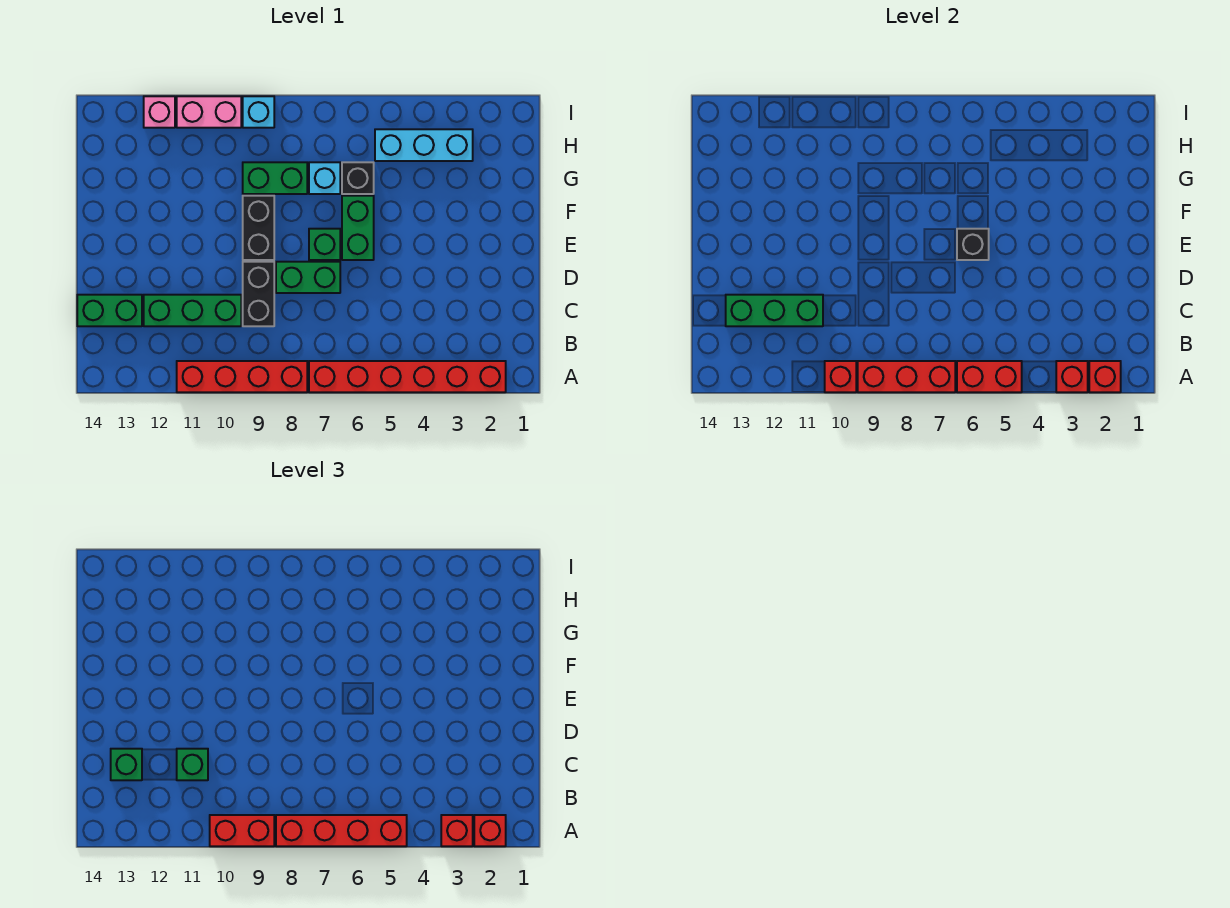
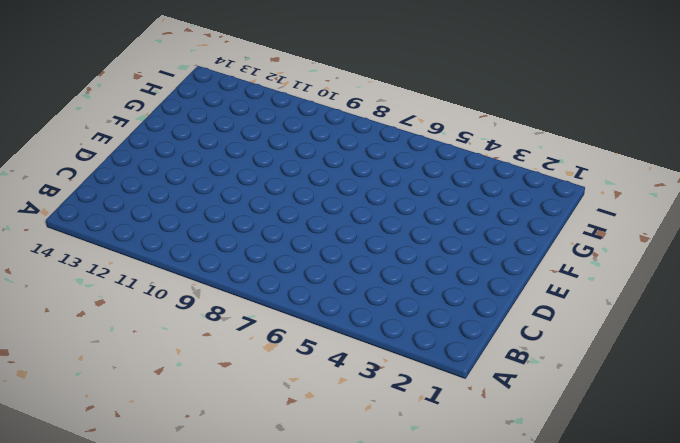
none -> red 1x6 brick [309,361,506,392]
none -> red 1x4 brick [177,361,307,392]
none -> black 1x2 brick [243,262,274,326]

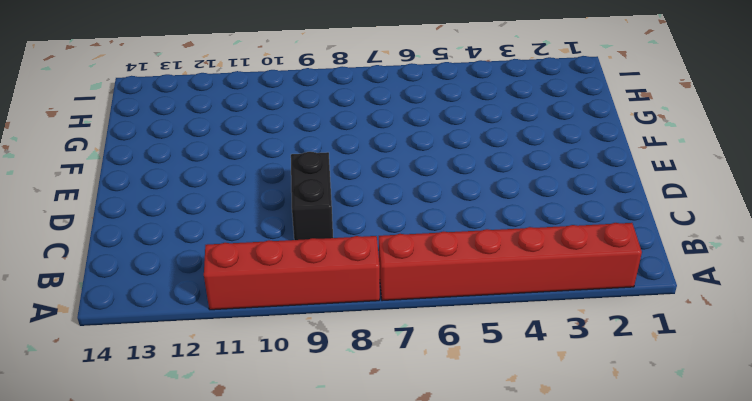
none -> green 1x3 brick [144,295,241,326]
none -> green 1x2 brick [77,295,142,326]
none -> green 1x2 brick [276,262,340,293]

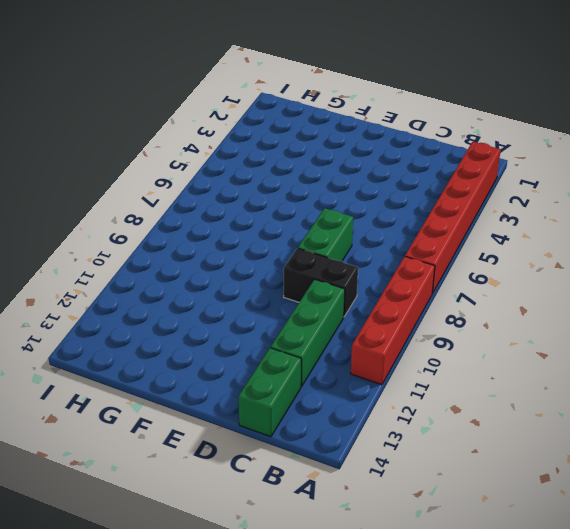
none -> green 1x2 brick [342,196,374,260]
none -> green 1x1 brick [309,229,340,260]
none -> black 1x2 brick [243,196,274,260]

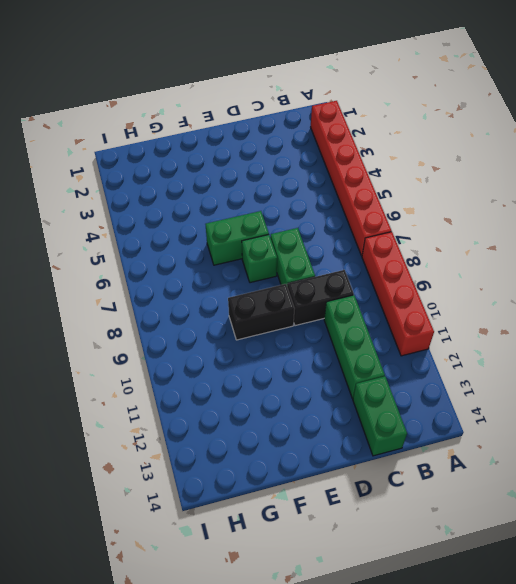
none -> black 1x1 brick [342,162,374,194]
none -> cyan 1x1 brick [309,162,340,194]
none -> green 1x2 brick [243,162,307,194]

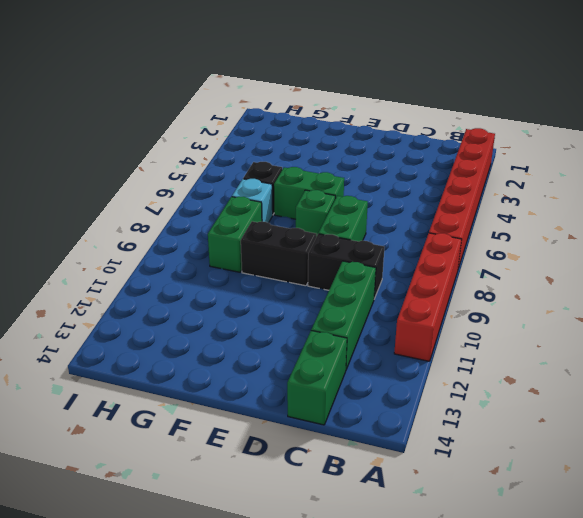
none -> cyan 1x3 brick [375,129,473,161]
none -> cyan 1x1 brick [243,96,274,128]
none -> pink 1x2 brick [177,96,241,128]

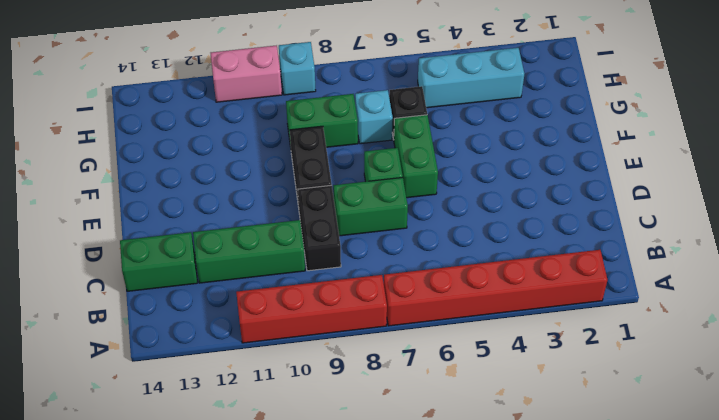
none -> pink 1x1 brick [144,96,175,128]
none -> red 1x1 brick [1089,361,1121,392]
none -> red 1x1 brick [1056,361,1088,392]

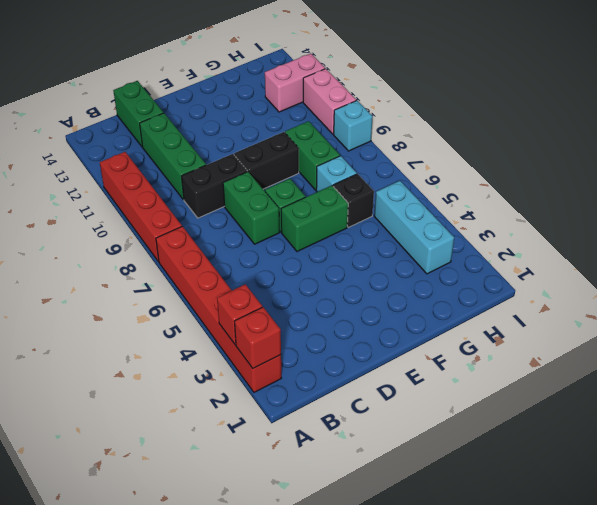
pink 1x2 brick [265,53,325,112] -> pink 1x1 brick [144,96,175,128]
none -> red 1x2 brick [957,361,1022,392]
none -> red 1x3 brick [858,361,955,392]
none -> red 1x1 brick [825,361,856,392]

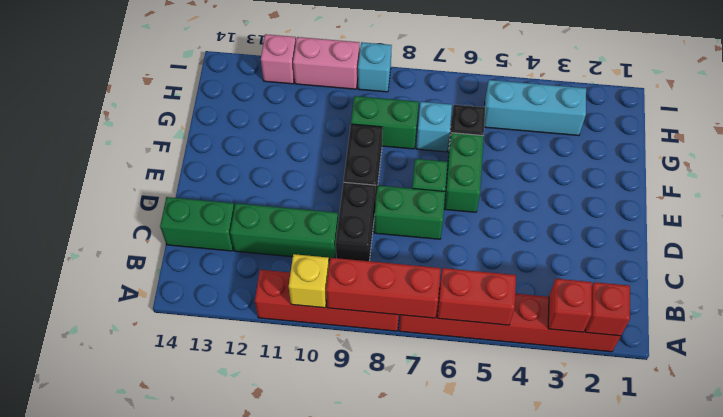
yellow 1x1 brick [289,254,329,308] -> red 1x1 brick [825,361,856,392]
none -> green 1x3 brick [726,295,823,326]
none -> black 1x1 brick [957,229,989,260]
none -> red 1x1 brick [474,815,506,846]

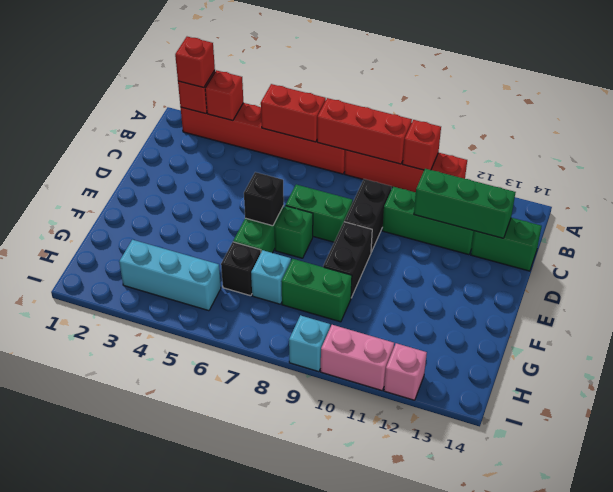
none -> red 1x1 brick [441,815,473,846]
none -> red 1x4 brick [276,815,407,846]
none -> red 1x2 brick [210,815,274,846]

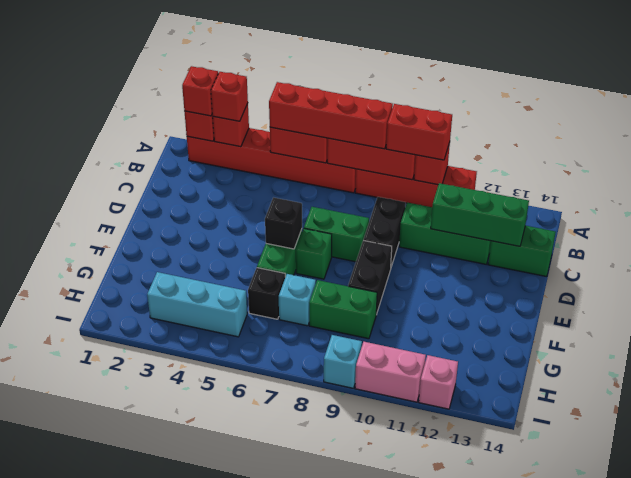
none -> green 1x1 brick [177,749,208,780]
none -> green 1x1 brick [111,749,142,780]

